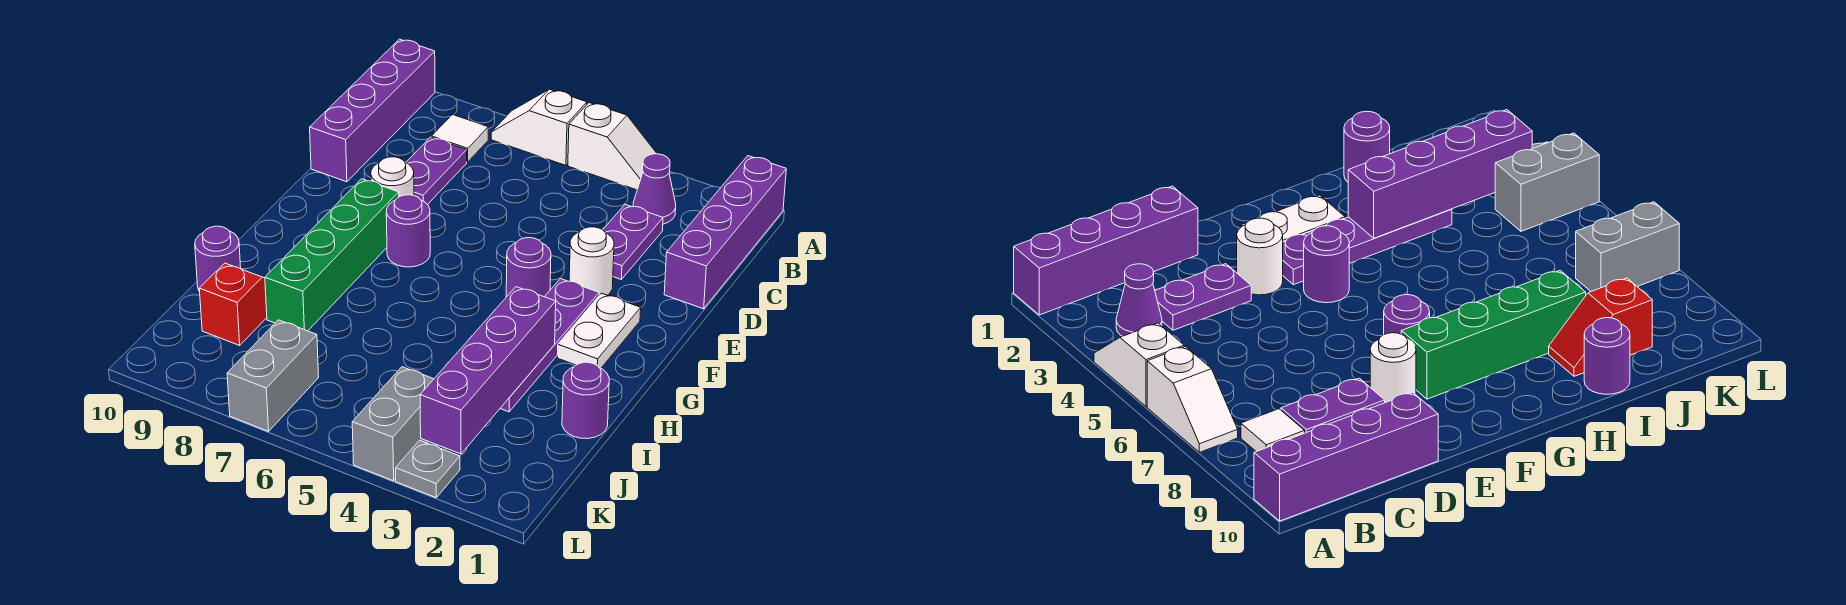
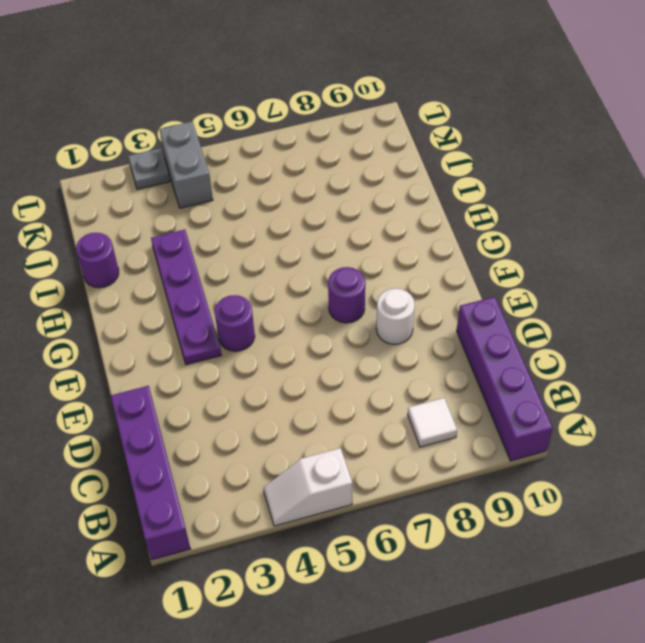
none -> white 1x2 slope [491,89,587,165]
none -> purple 1x1 cone [633,154,676,224]
none -> purple 1x2 plate [603,205,663,279]

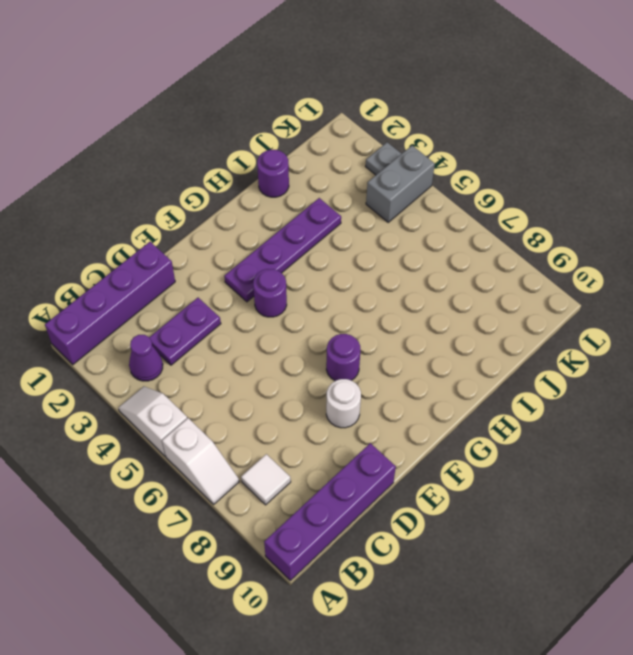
none -> purple 1x2 plate [406,137,467,205]
none -> white 1x1 round brick [569,227,614,295]
none -> white 1x2 plate [557,293,641,368]

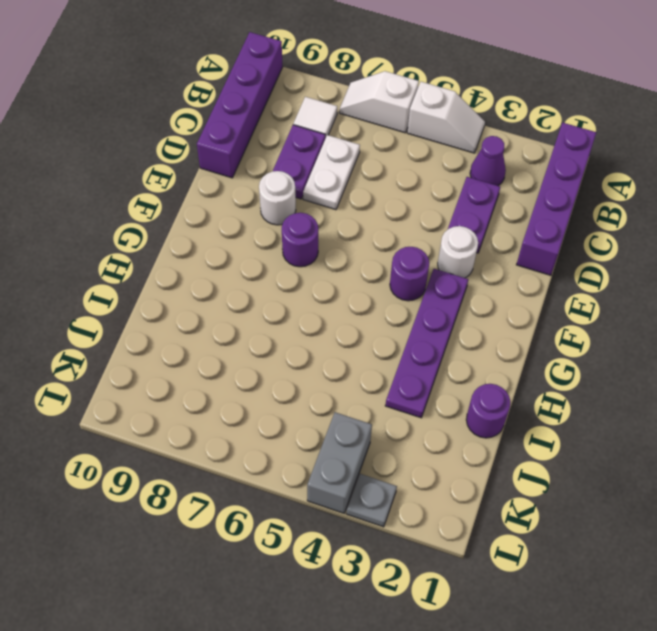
white 1x2 plate [303,135,360,210] -> white 1x2 plate moved to [557,293,641,368]
none -> green 1x4 brick [265,179,399,331]
none -> red 1x2 slope [199,263,267,345]
none -> purple 1x1 round brick [195,226,241,292]

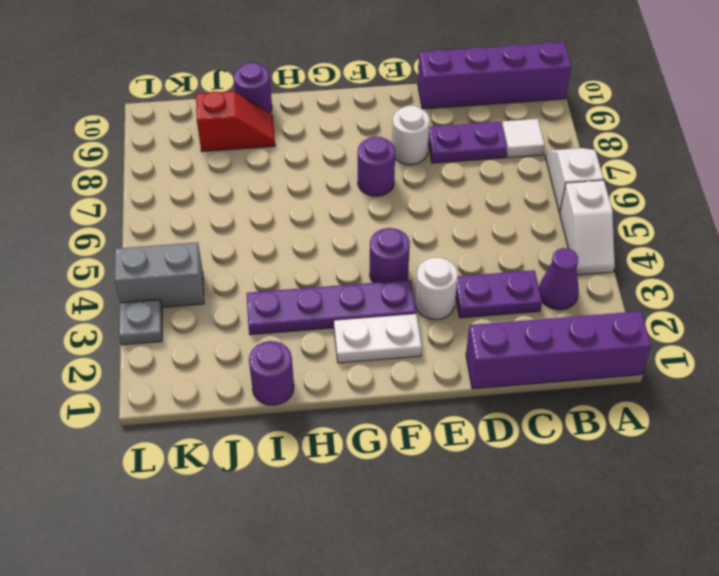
none -> green 1x4 brick [265,179,399,331]
none -> grey 1x2 brick [227,320,319,431]
none -> purple 1x4 brick [420,287,556,454]

